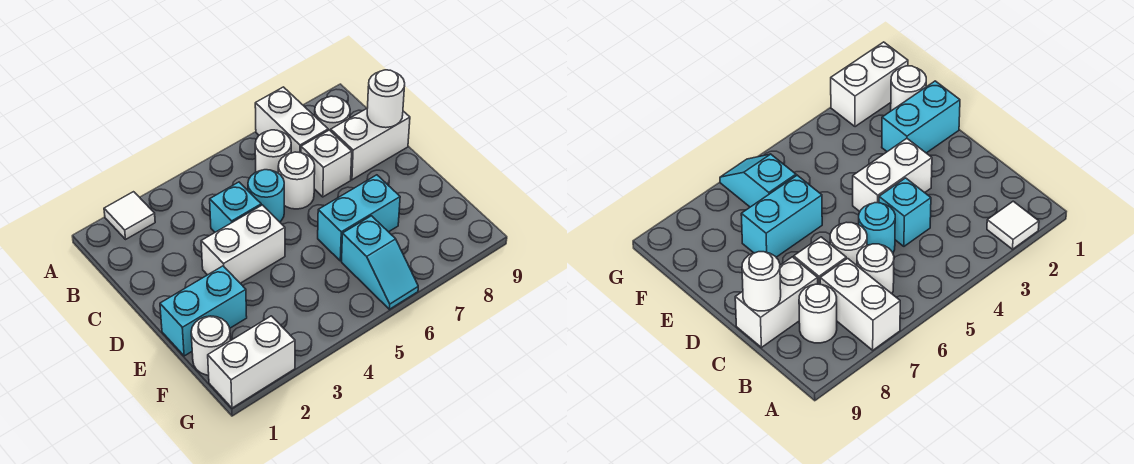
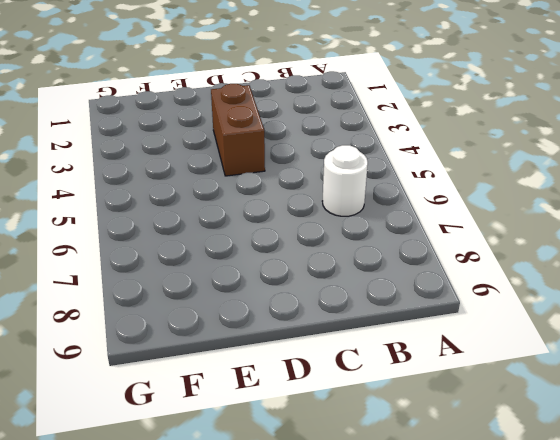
brown 1x2 brick [211,84,265,176] -> white 1x2 brick [201,205,285,283]
none -> white 1x1 tile [104,192,155,239]
none -> white 1x2 brick [255,87,328,153]
none -> white 1x1 round brick [315,96,350,131]

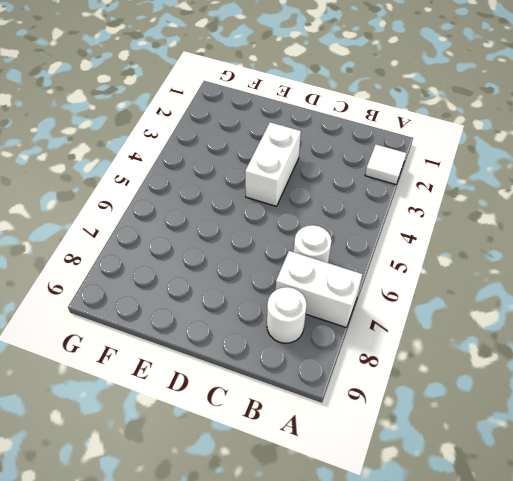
none -> cyan 1x1 brick [210,182,261,232]
none -> cyan 1x1 round brick [248,170,284,222]
none -> white 1x1 round brick [278,152,315,209]

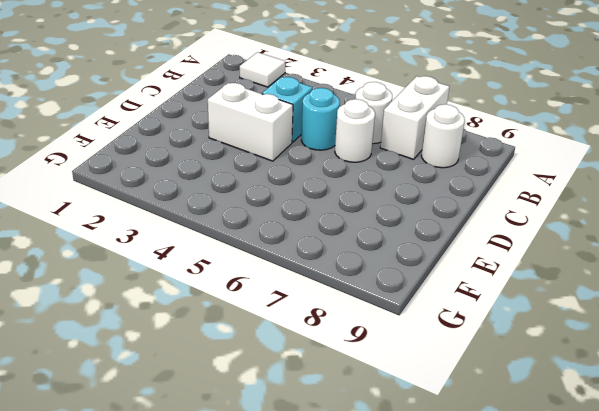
none -> white 1x1 brick [301,130,352,197]
none -> white 1x2 brick [331,109,410,180]
none -> cyan 1x2 brick [160,266,247,356]

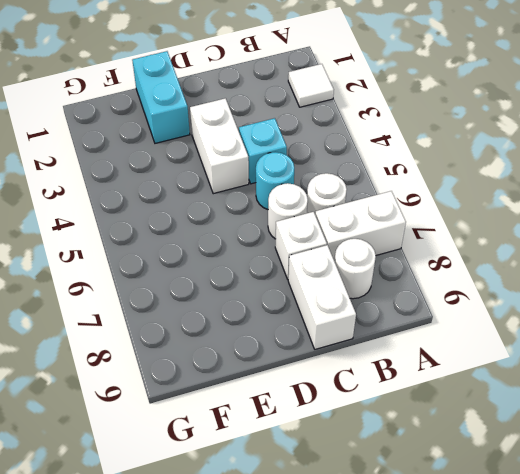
none -> cyan 1x2 brick [318,175,400,261]
none -> white 1x1 round brick [191,316,230,375]
none -> cyan 1x2 slope [342,216,418,309]

